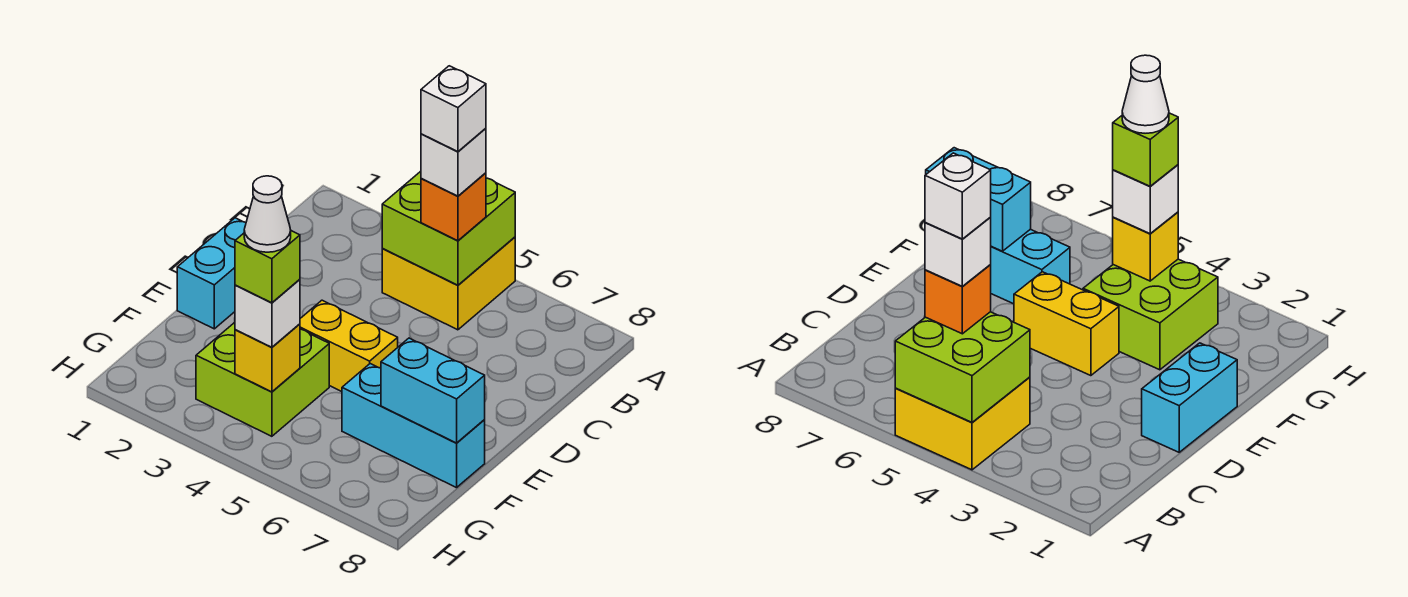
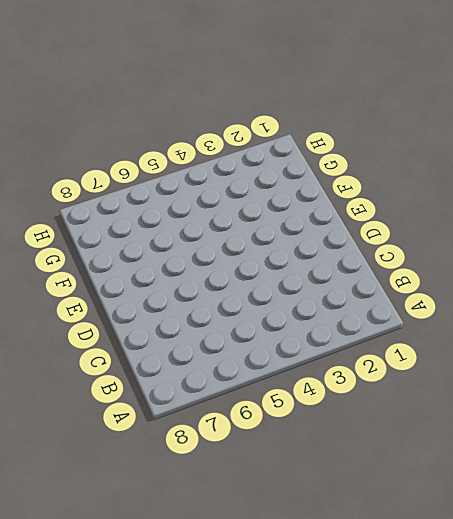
none -> yellow 2x2 brick [382,237,515,330]
none -> cyan 1x2 brick [177,218,246,329]
none -> yellow 1x2 brick [300,300,398,392]

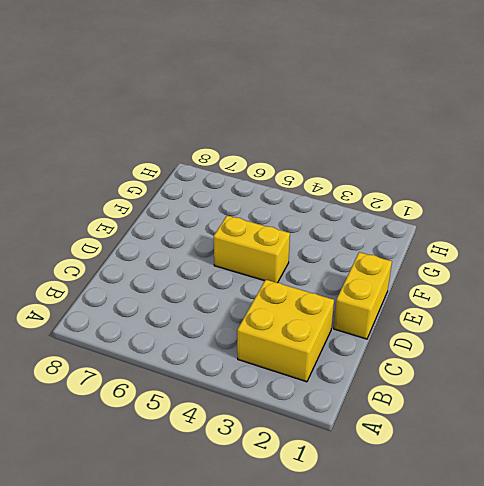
yellow 2x2 brick [237,280,334,382] -> yellow 2x2 brick moved to [382,237,515,330]
yellow 1x2 brick [334,252,392,339] -> cyan 1x2 brick [177,218,246,329]
none -> lime 2x2 brick [196,322,329,436]
none -> cyan 1x3 brick [342,364,485,488]
none -> lime 2x2 brick [382,171,515,285]

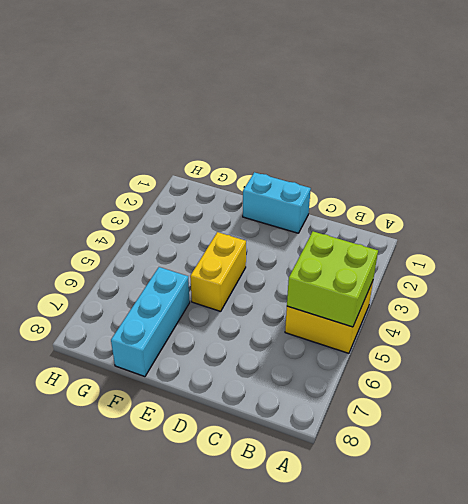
none -> lime 2x2 brick [196,322,329,436]
none -> cyan 1x2 brick [381,338,485,443]
none -> yellow 1x1 brick [235,324,300,392]

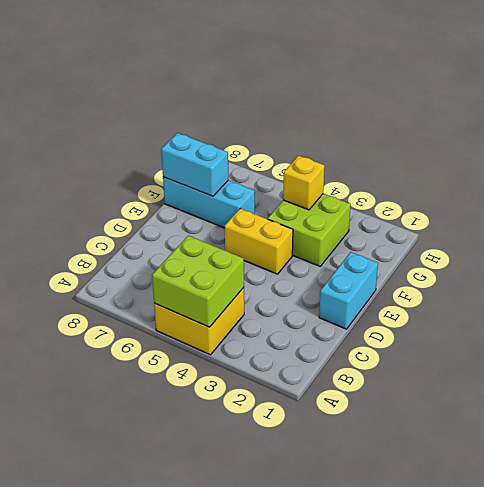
none -> orange 1x1 brick [421,173,486,241]
none -> white 1x1 brick [235,279,300,347]
none -> white 1x1 brick [421,128,486,196]

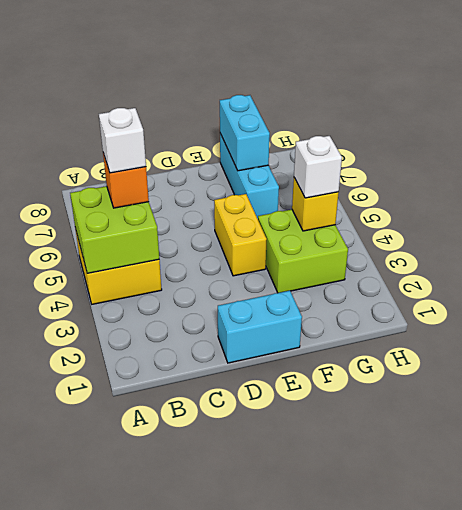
none -> lime 1x1 brick [235,231,300,303]
none -> white 1x1 brick [421,66,486,152]
none -> white 1x1 cone [244,176,291,252]

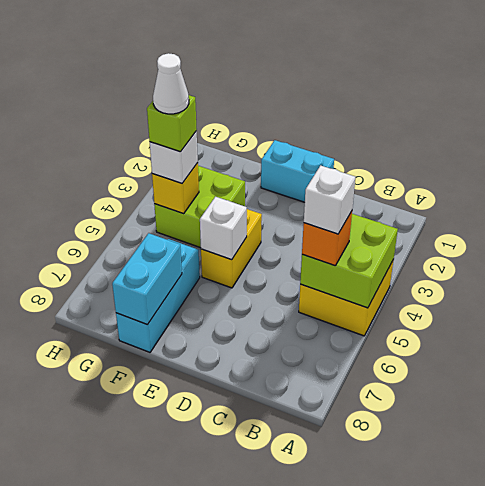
white 1x1 brick [200,197,247,260] -> white 1x1 brick moved to [421,66,486,152]

